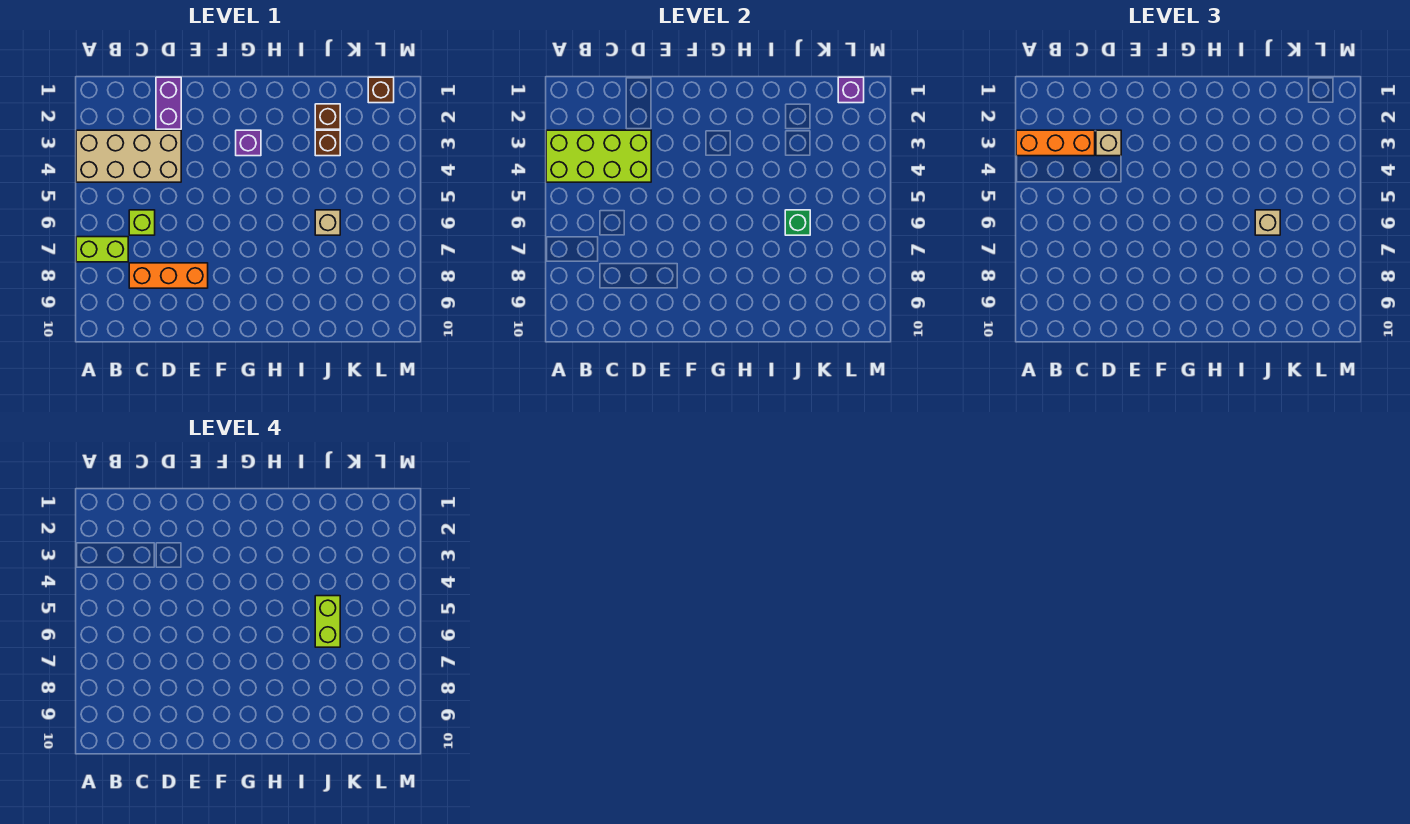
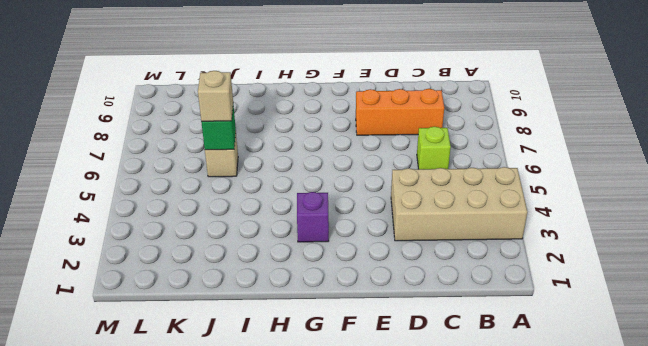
none -> lime 1x2 brick [76,237,128,262]
none -> purple 1x2 brick [156,77,181,129]
none -> brown 1x1 brick [315,104,340,129]

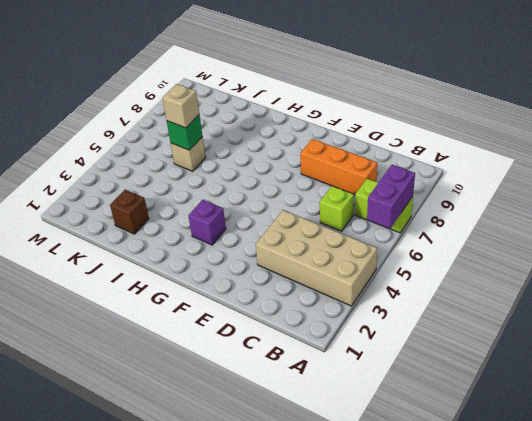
purple 1x2 brick [367,165,415,229] -> purple 1x2 brick moved to [156,77,181,129]
none -> brown 1x1 brick [315,130,340,156]
none -> brown 1x1 brick [368,77,394,103]
none -> lime 2x4 brick [546,130,651,182]

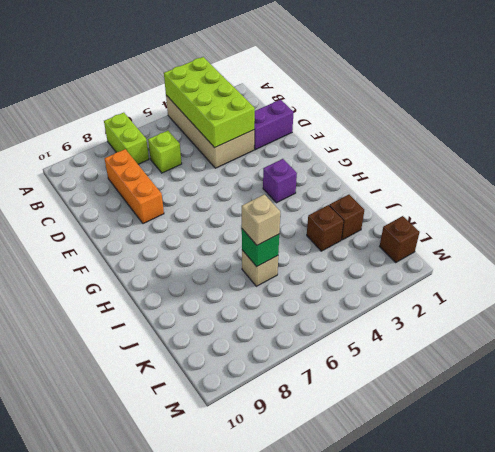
none -> purple 1x1 brick [838,77,864,103]
none -> orange 1x3 brick [1016,130,1095,156]
none -> tan 1x1 brick [1096,130,1121,156]

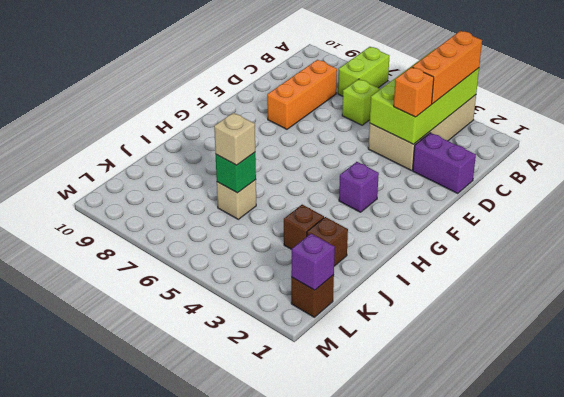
orange 1x1 brick [394,67,434,117] -> tan 1x1 brick [1096,130,1121,156]
none -> lime 1x2 brick [315,596,340,647]

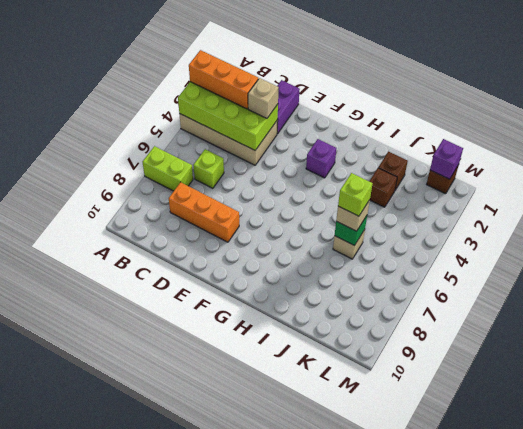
lime 1x1 brick [338,173,372,216] -> lime 1x2 brick [315,596,340,647]

